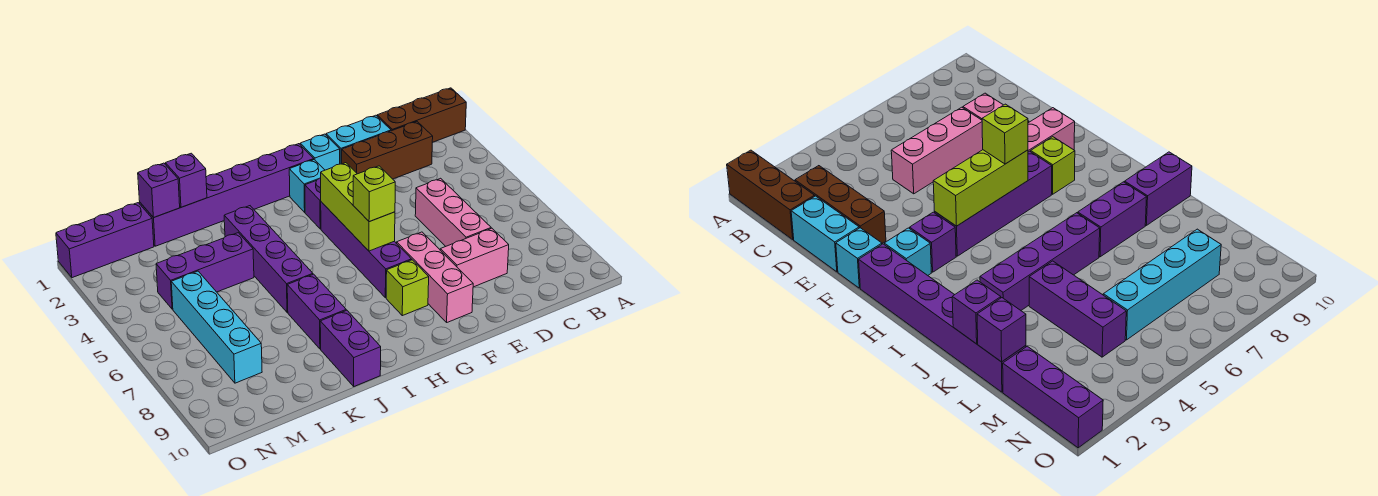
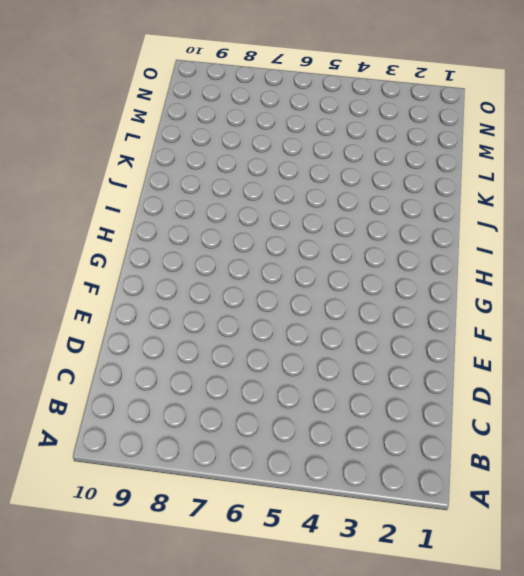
none -> brown 1x3 brick [377,88,466,142]
none -> brown 1x3 brick [342,122,433,179]
none -> cyan 1x2 brick [326,115,391,164]

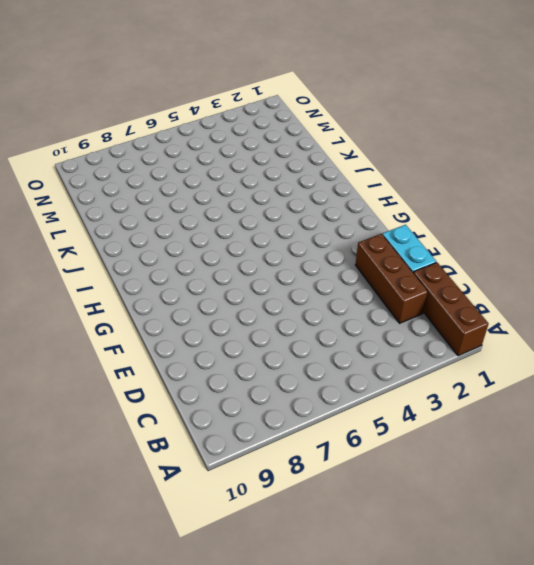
none -> pink 1x3 brick [415,178,491,246]
none -> pink 1x2 brick [440,228,509,287]
none -> cyan 1x1 brick [300,134,340,170]

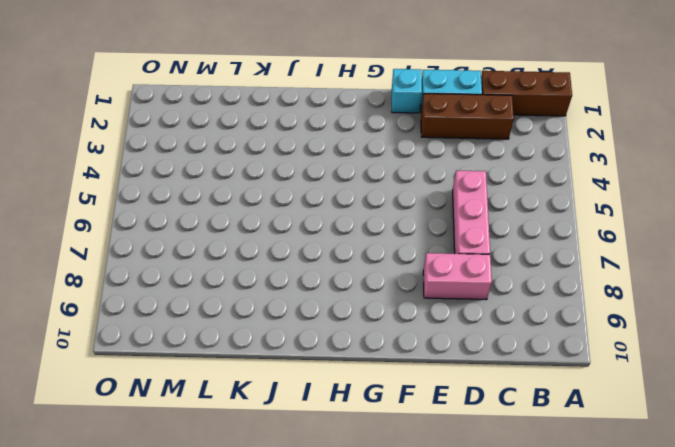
none -> pink 1x3 brick [397,232,473,322]
none -> purple 1x6 brick [140,144,314,246]
none -> cyan 1x1 brick [289,159,325,212]

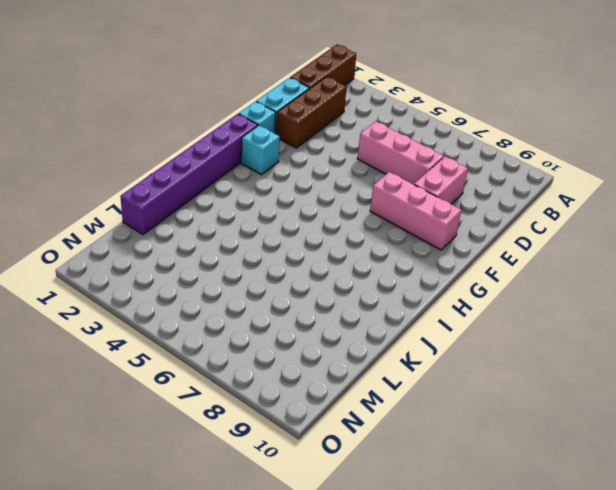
none -> purple 1x1 brick [305,178,321,229]
none -> purple 1x4 brick [321,202,411,298]
none -> lime 1x1 brick [386,260,429,316]

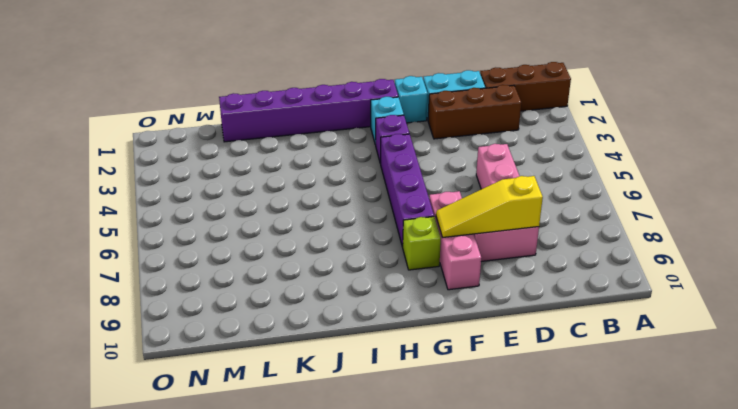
yellow 1x3 slope [436,176,543,238] -> none
none -> purple 1x4 brick [224,206,313,312]
none -> purple 1x2 brick [287,274,346,349]
none -> purple 1x2 brick [320,310,381,386]

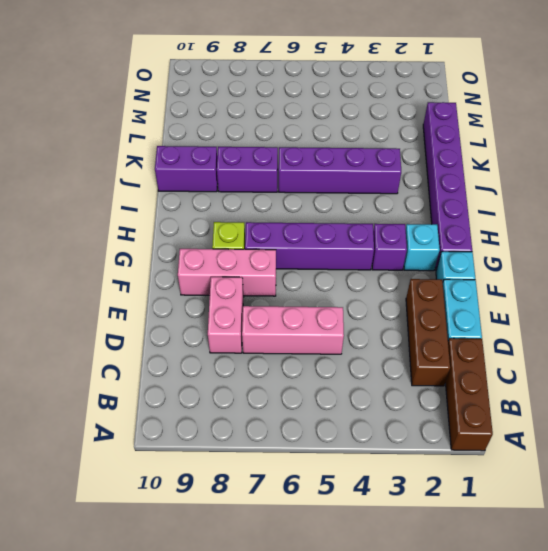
none -> purple 1x3 brick [156,233,254,309]
none -> purple 1x3 brick [56,203,154,278]
none -> cyan 1x4 brick [171,271,262,383]

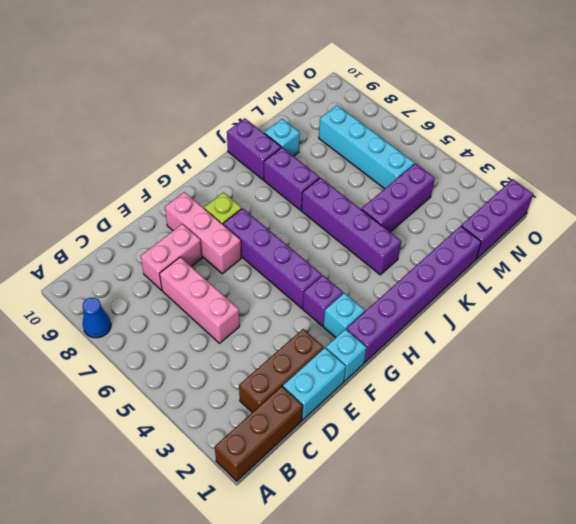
blue 1x1 cone [83,298,111,338] -> none
cyan 1x1 brick [264,119,300,156] -> none
none -> lime 1x3 brick [321,163,395,251]
none -> purple 1x1 brick [165,153,207,207]
none -> purple 1x1 brick [138,163,180,218]

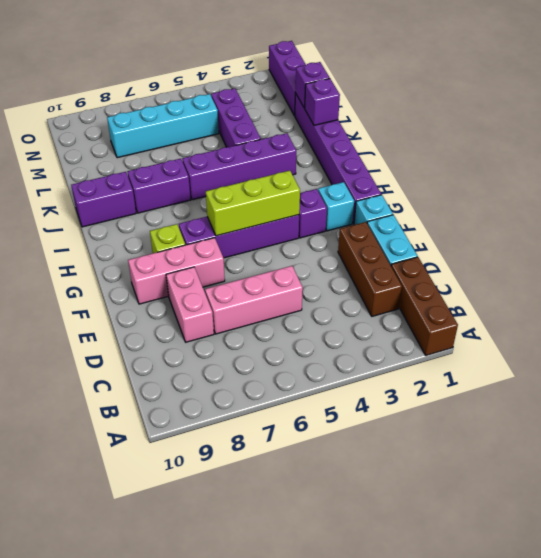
none -> lime 1x1 brick [353,166,395,222]

